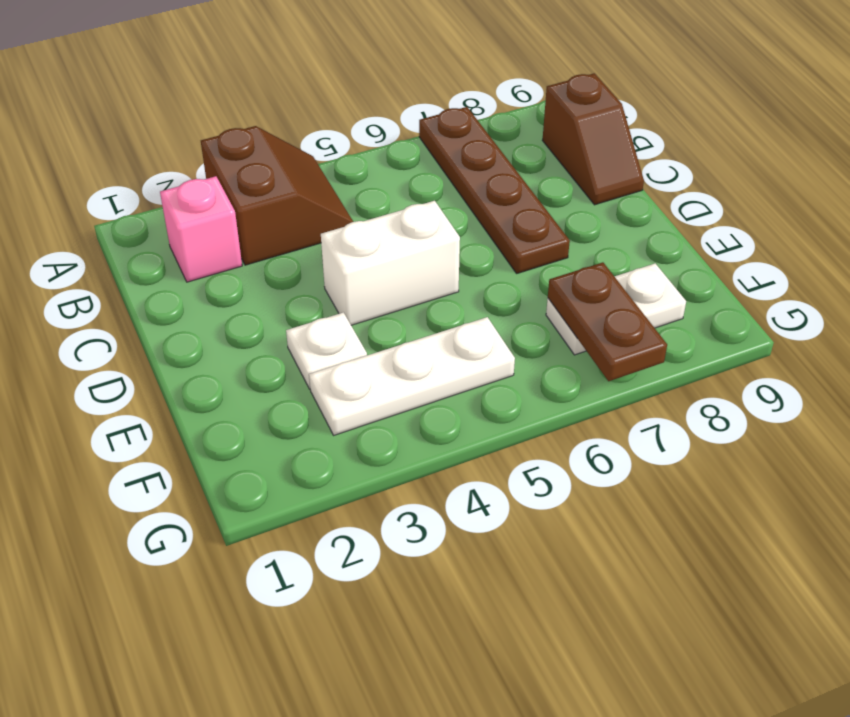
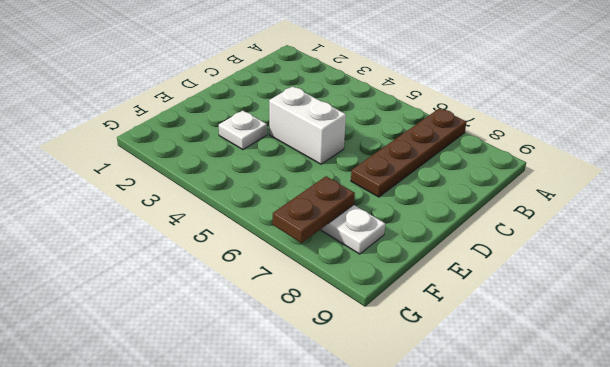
none -> brown 2x2 slope [201,126,353,265]
none -> pink 1x1 brick [160,176,242,282]

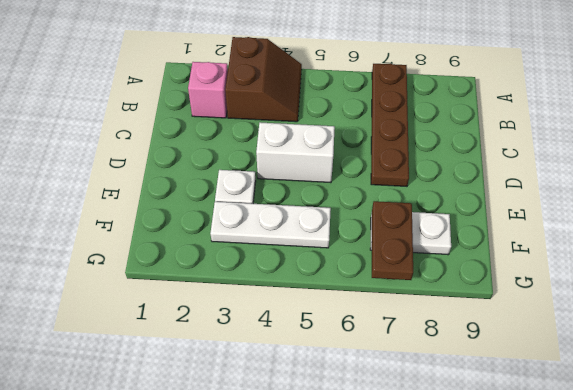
none -> brown 1x2 slope [542,73,644,205]

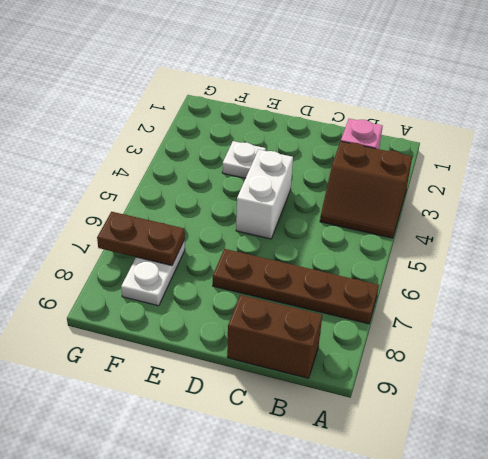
brown 1x2 brick [227,295,322,378] -> brown 1x2 slope [542,73,644,205]
none -> white 1x3 plate [309,317,515,435]

